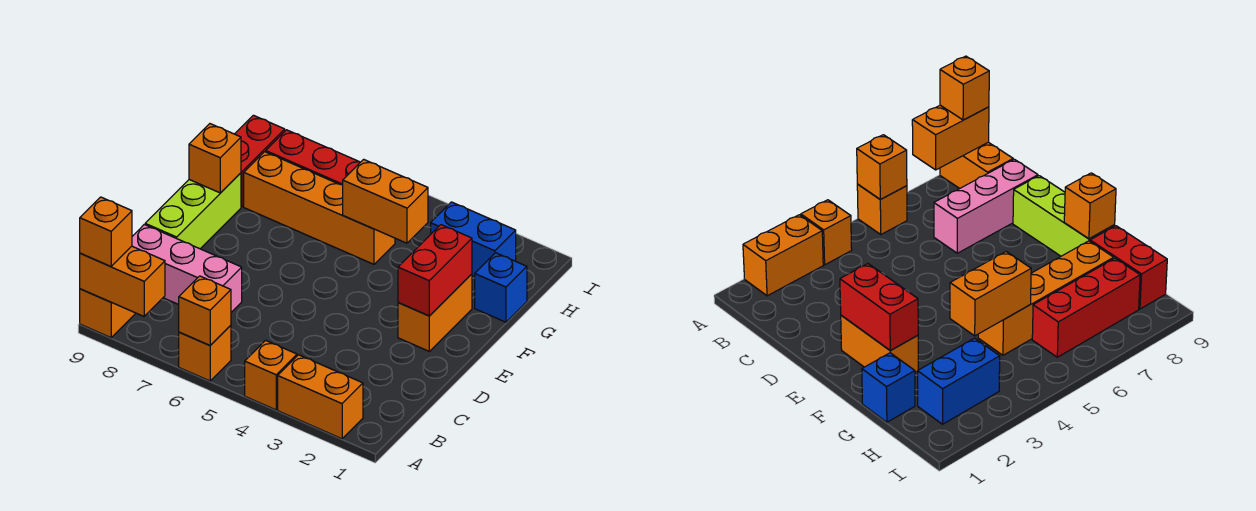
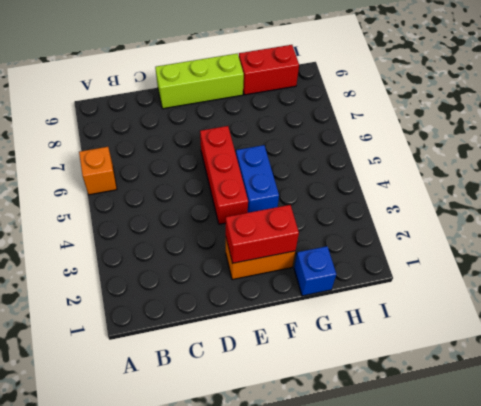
red 1x3 brick [200,126,248,224] -> red 1x3 brick moved to [266,130,360,185]
blue 1x2 brick [236,145,279,213] -> blue 1x2 brick moved to [431,202,516,277]
none -> orange 1x2 brick [278,355,363,439]
none -> orange 1x1 brick [245,340,297,410]
none -> orange 1x2 brick [80,289,136,338]

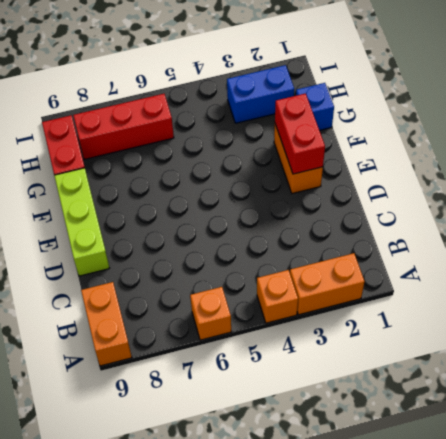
none -> pink 1x3 brick [132,225,242,312]
none -> orange 1x4 brick [244,152,395,264]
none -> orange 1x1 brick [179,276,231,345]

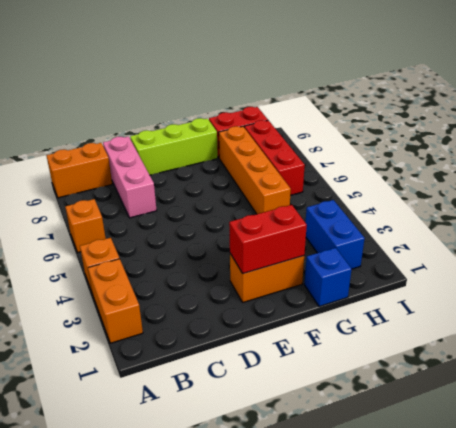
none -> orange 1x1 brick [179,276,231,345]
none -> orange 1x2 brick [80,246,165,316]
none -> orange 1x1 brick [189,124,241,193]

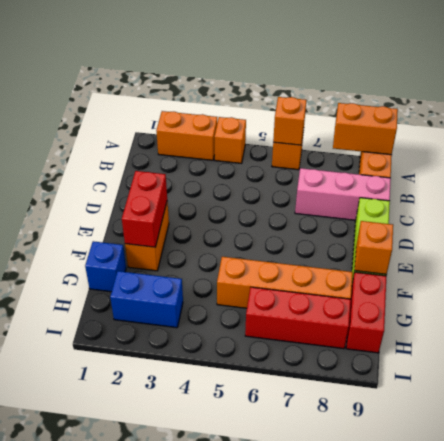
none -> orange 1x2 brick [343,159,428,243]
none -> orange 1x1 brick [80,197,132,267]

